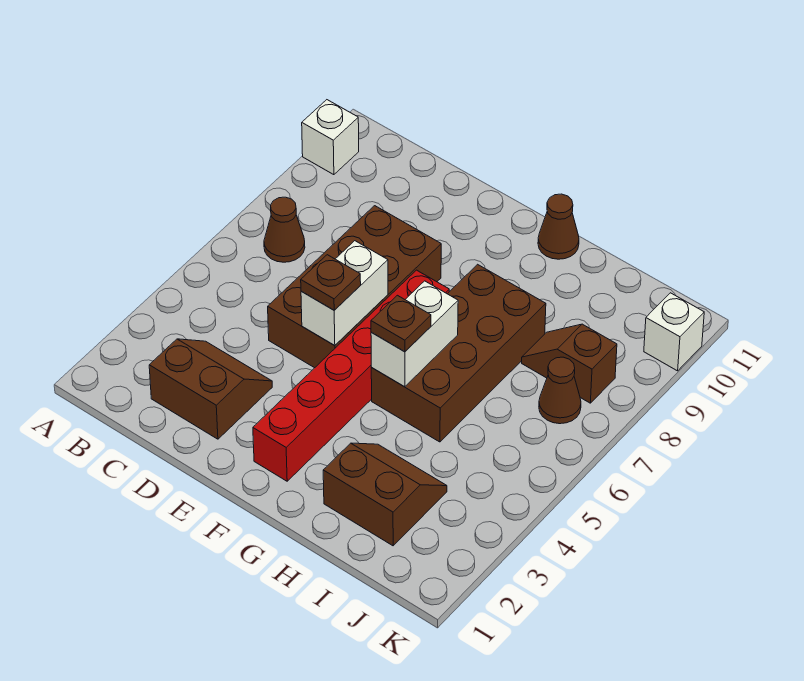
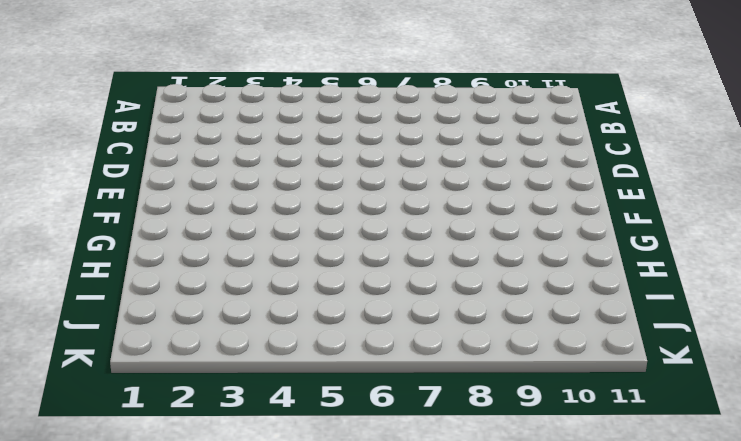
none -> white 1x1 brick [302,100,359,175]
none -> brown 1x1 cone [264,197,305,262]
none -> brown 2x2 slope [149,339,272,439]

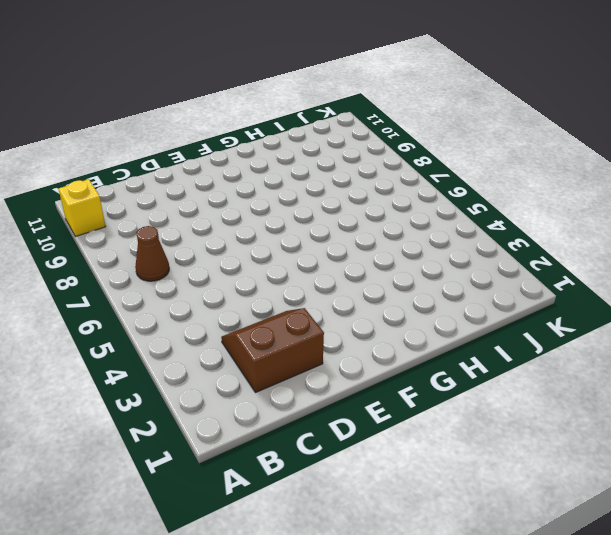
yellow 1x1 brick [59,179,106,236] -> white 1x1 brick [302,100,359,175]
none -> brown 2x4 brick [268,206,441,368]
none -> red 1x6 brick [253,270,449,481]
none -> brown 2x4 brick [371,264,546,442]

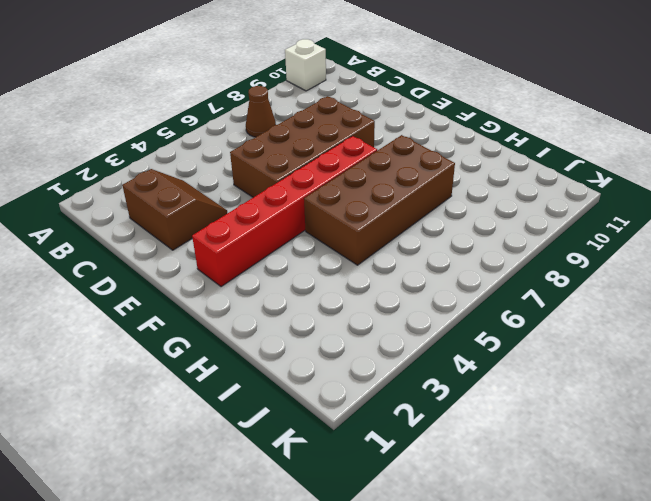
none -> brown 1x1 cone [538,194,579,259]
none -> brown 2x2 slope [323,443,447,546]
none -> brown 1x2 slope [522,324,617,403]

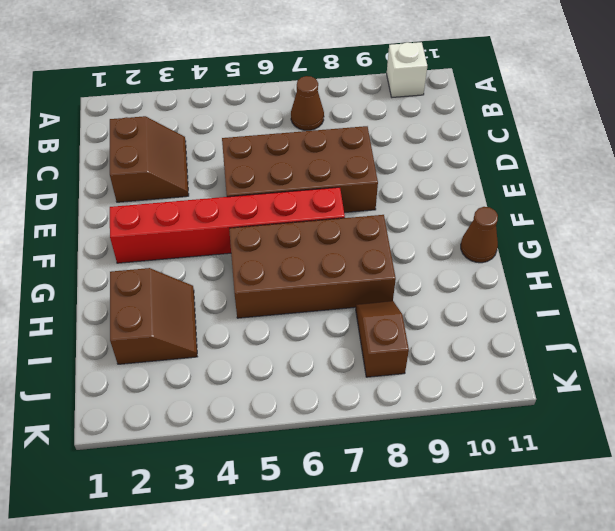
none -> brown 1x1 cone [539,357,581,424]
none -> white 1x1 brick [644,293,704,371]
none -> white 1x2 brick [301,241,388,346]

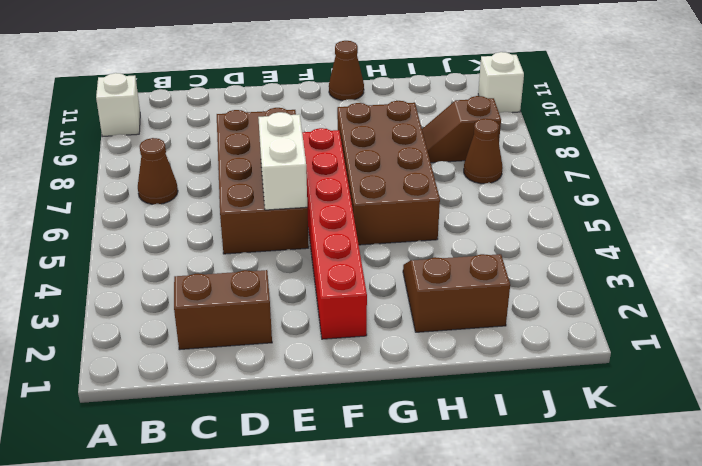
none -> white 1x2 brick [371,281,458,387]
none -> brown 1x1 plate [301,255,361,310]
none -> brown 1x1 plate [371,295,431,352]

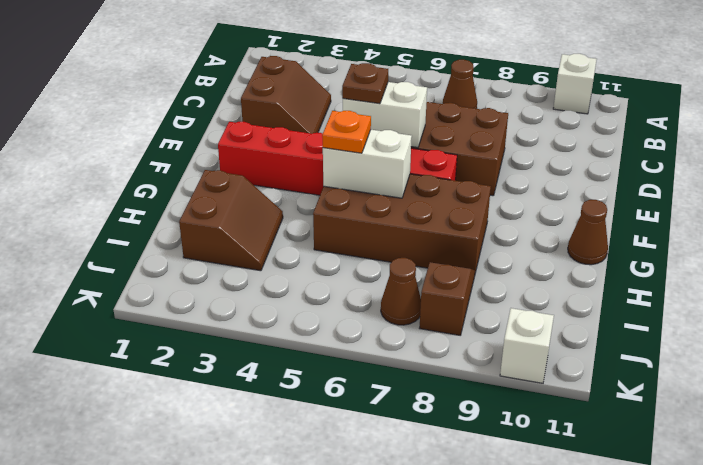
orange 1x1 plate [322,111,371,153] -> brown 1x1 plate [371,295,431,352]

